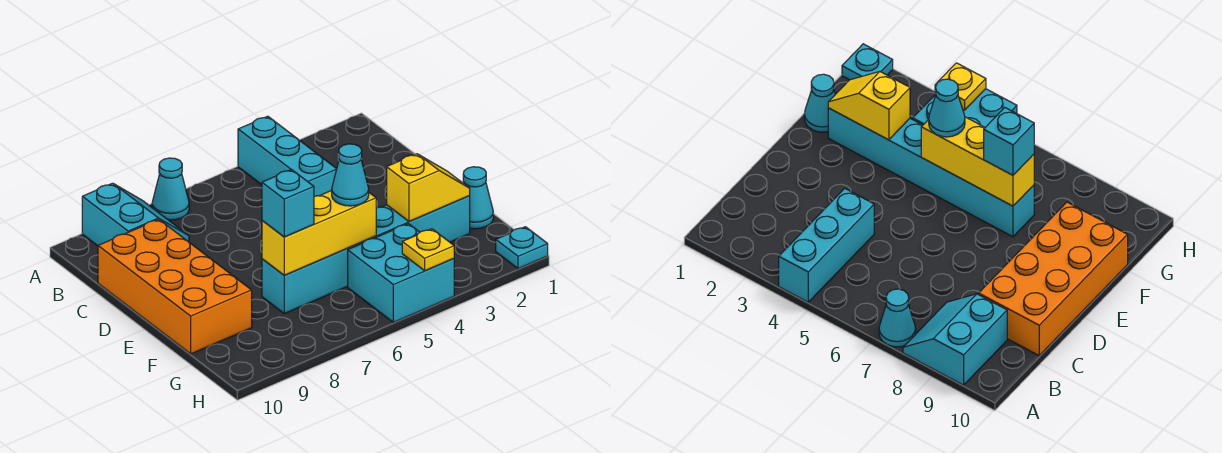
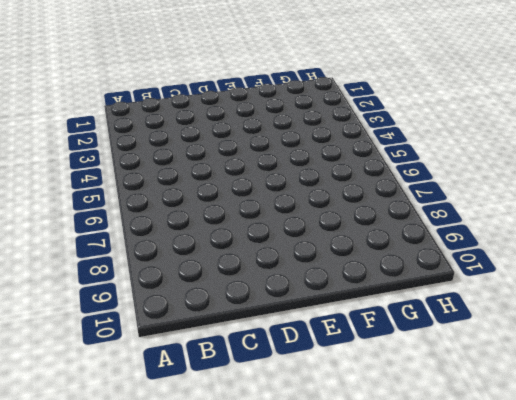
none -> cyan 1x3 brick [238,116,336,196]
none -> cyan 1x1 cone [152,158,189,220]
none -> cyan 2x2 slope [82,183,189,246]

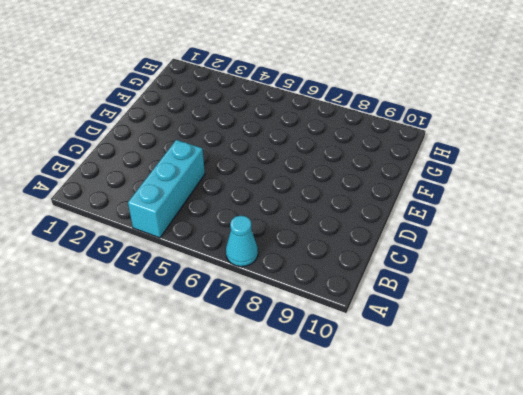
none -> cyan 2x2 slope [82,183,189,246]
none -> orange 2x4 brick [98,219,252,354]
none -> cyan 1x1 cone [463,167,493,229]

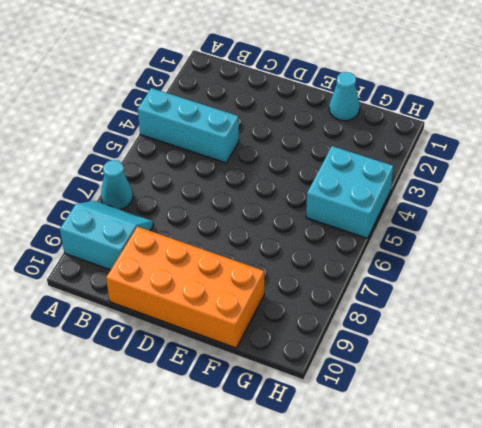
none -> cyan 1x6 brick [262,196,470,313]
none -> cyan 1x1 plate [496,227,548,269]
none -> yellow 1x2 slope [387,154,470,221]

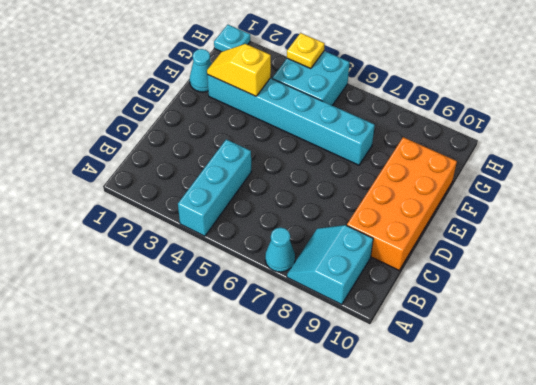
none -> yellow 1x3 brick [262,190,376,275]
none -> cyan 1x1 cone [332,144,369,206]
none -> cyan 1x1 brick [262,169,314,237]

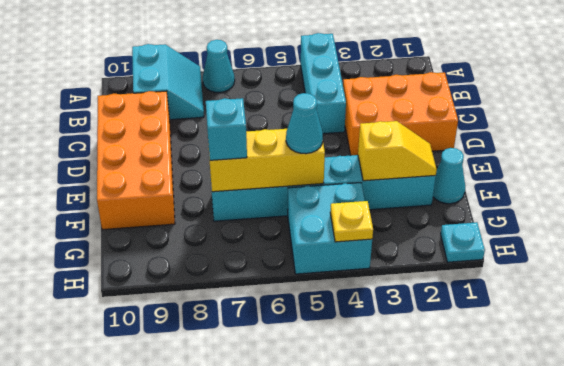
orange 2x3 brick [343,72,458,155] -> none

